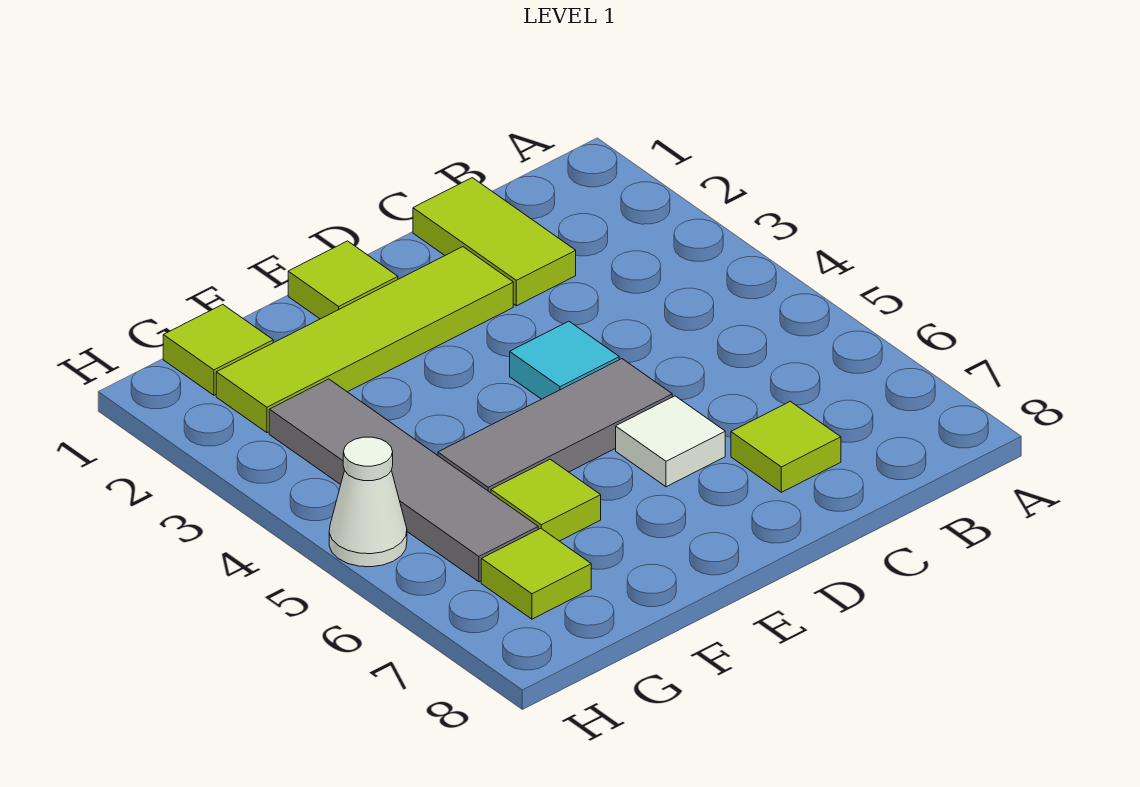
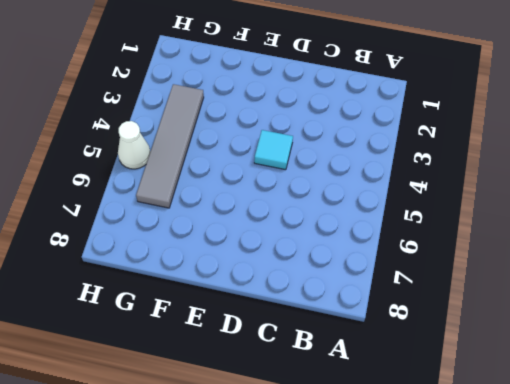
none -> lime 1x2 tile [413,178,576,306]
none -> lime 1x1 tile [731,401,841,492]
none -> lime 1x4 tile [216,247,513,433]

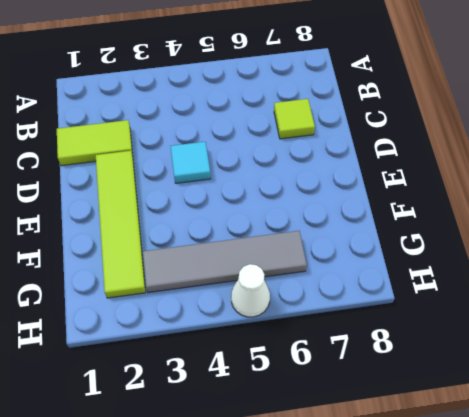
none -> grey 1x3 tile [438,359,672,493]
none -> white 1x1 tile [616,396,725,487]
none -> lime 1x1 tile [288,241,398,319]

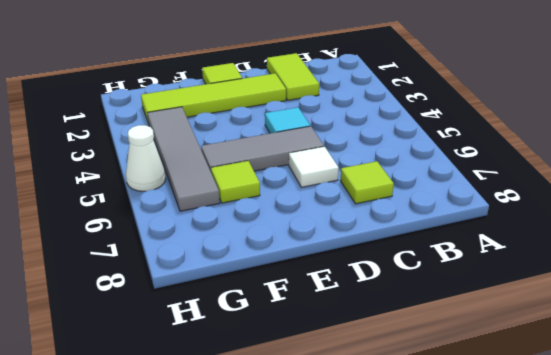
none -> lime 1x1 tile [163,304,273,395]
none -> lime 1x1 tile [481,528,591,619]

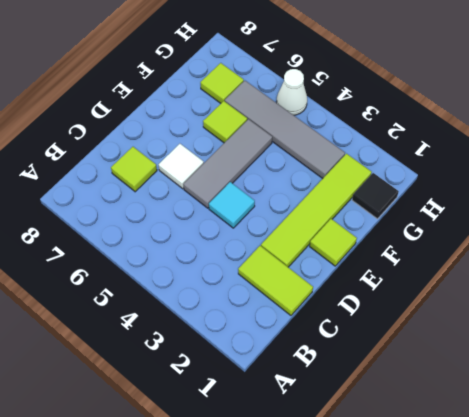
black 1x1 tile [352,173,399,219] -> lime 1x1 tile [163,304,273,395]

